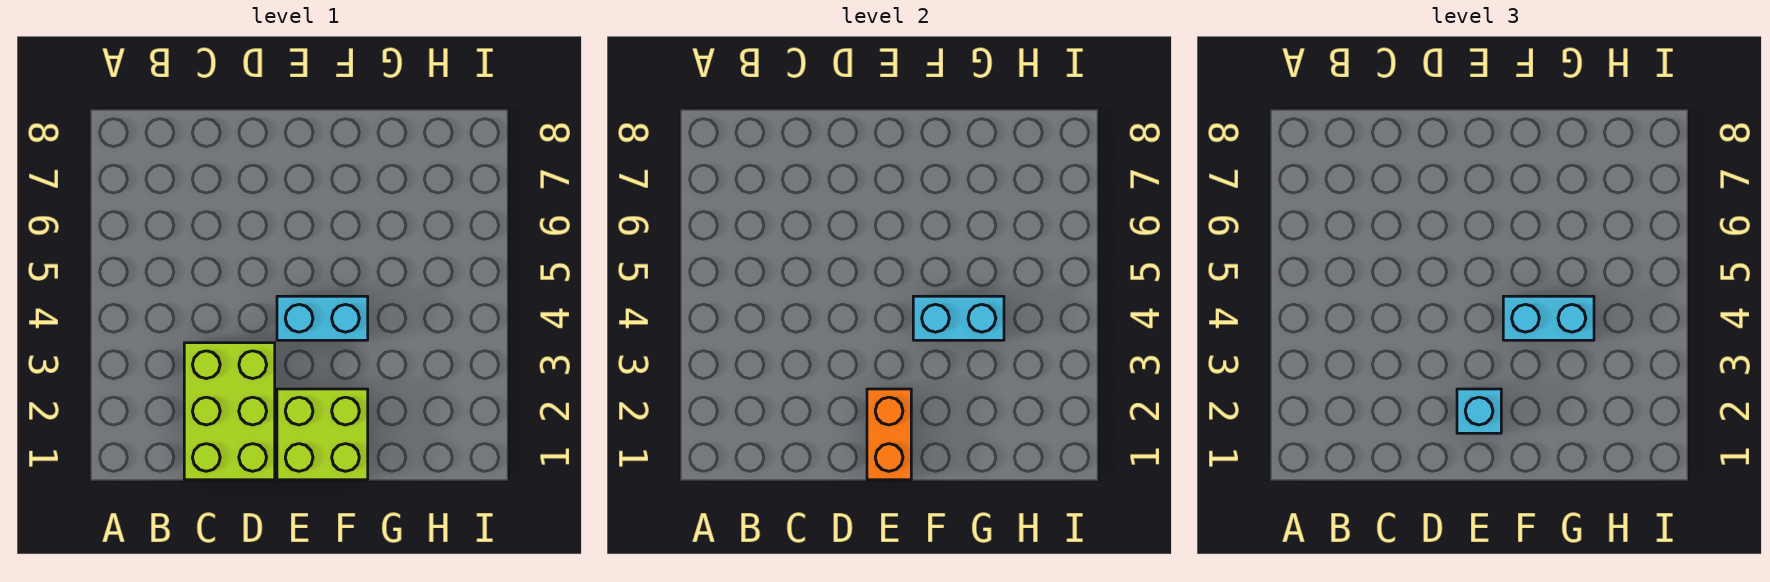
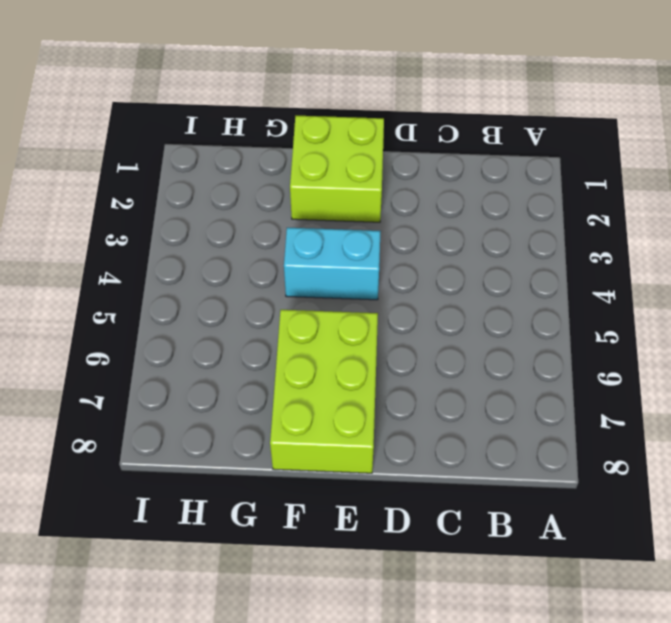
lime 2x3 brick [270,310,378,473] -> lime 2x3 brick moved to [184,343,275,480]
none -> orange 1x2 brick [867,389,911,480]
none -> cyan 1x2 brick [913,296,1004,340]

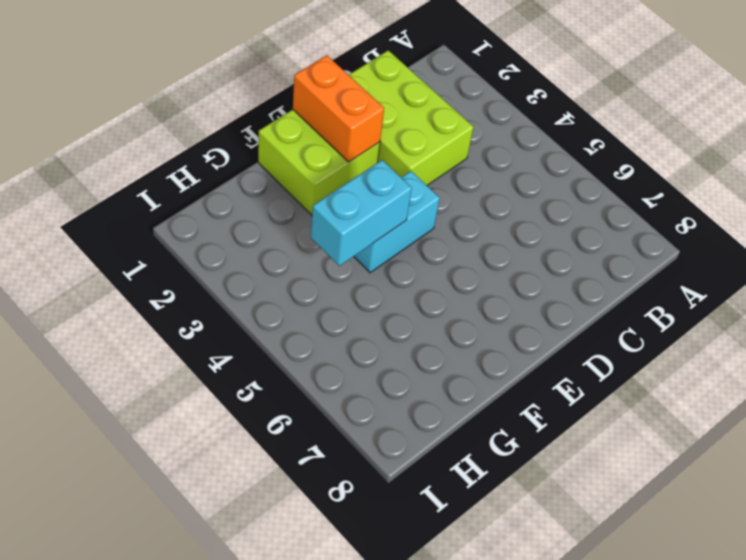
none -> cyan 1x1 brick [1457,389,1501,433]
none -> cyan 1x2 brick [1503,296,1594,340]

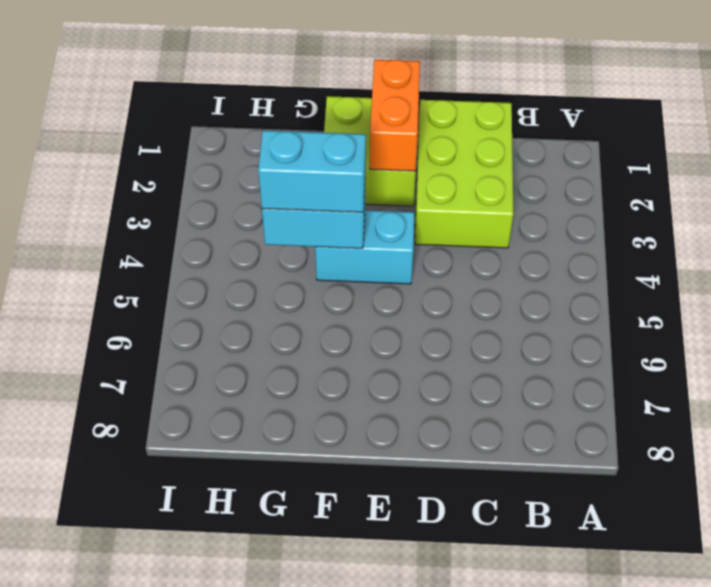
none -> cyan 1x1 brick [1457,389,1501,433]

